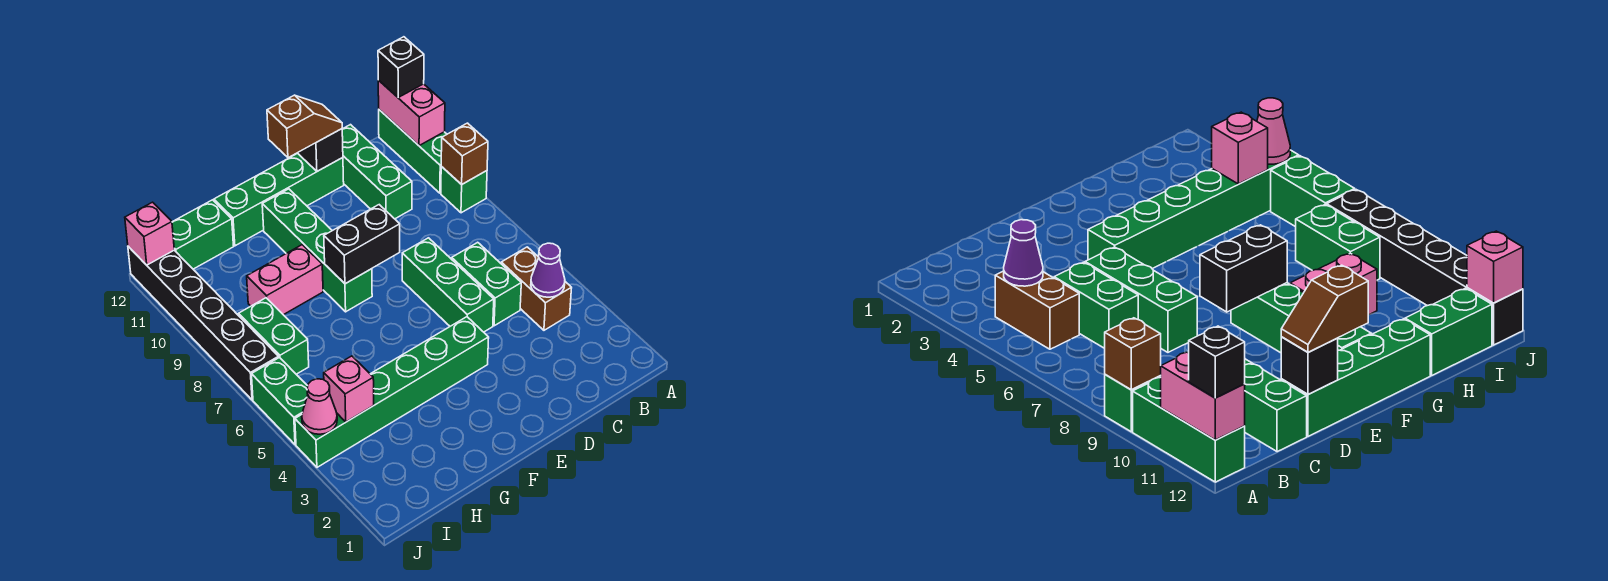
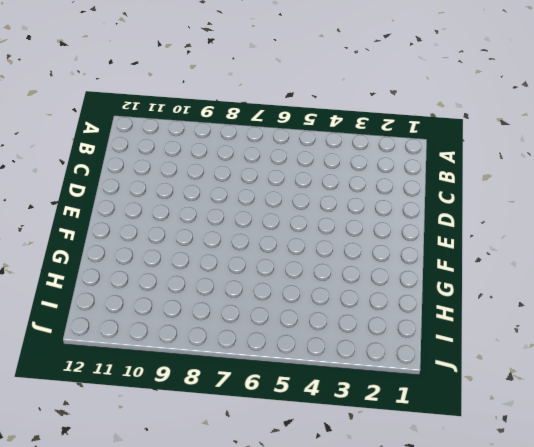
none -> green 1x1 brick [441,167,487,213]
none -> green 1x3 brick [379,110,447,193]
none -> brown 1x2 brick [501,247,571,330]

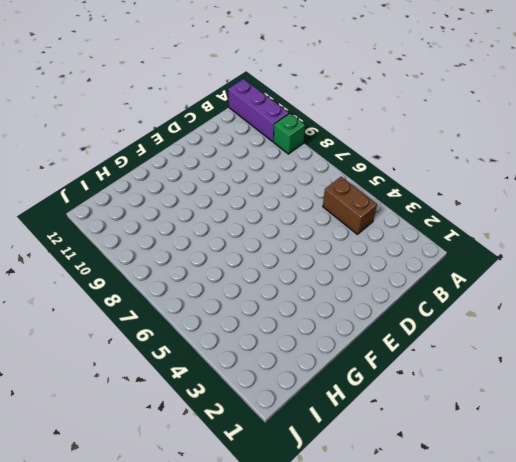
purple 1x3 brick [228,79,289,142] -> green 1x3 brick [379,110,447,193]
none -> green 1x2 brick [452,242,521,326]
none -> green 1x3 brick [342,125,412,219]
none -> green 1x3 brick [402,238,494,332]

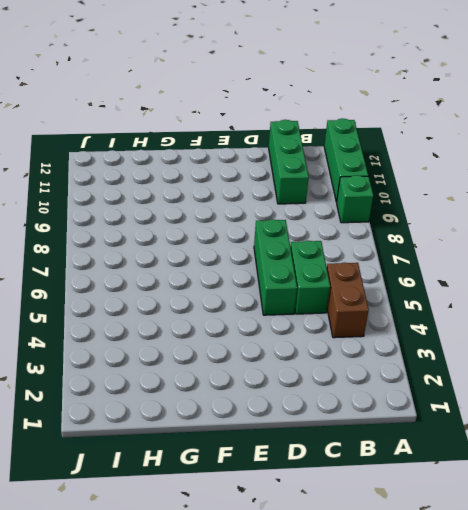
none -> green 1x4 brick [214,153,344,246]
none -> green 1x6 brick [295,317,489,467]
none -> green 1x4 brick [262,189,372,312]

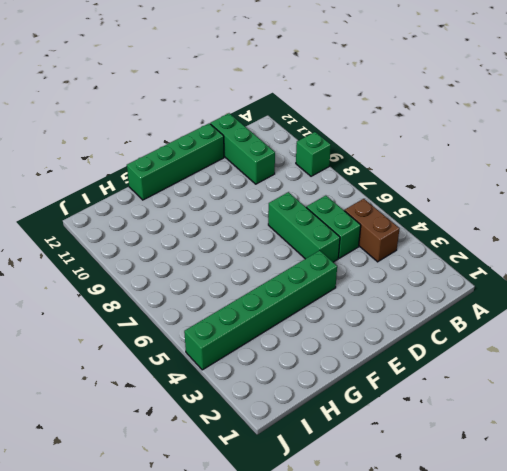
none -> green 1x3 brick [379,110,447,193]
none -> green 1x4 brick [262,189,372,312]
none -> pink 1x2 brick [247,245,323,315]

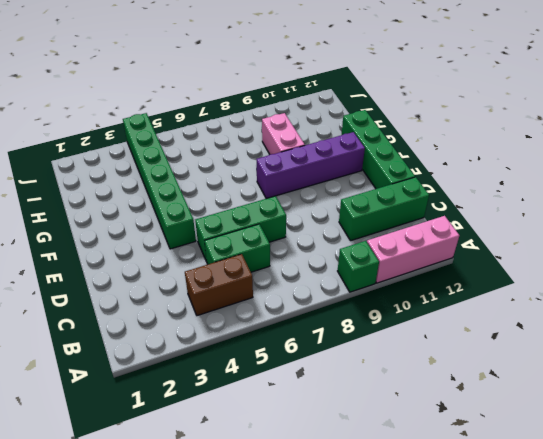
pink 1x3 brick [367,216,459,283] -> green 1x3 brick [379,110,447,193]
purple 1x4 brick [256,132,365,199] -> green 1x4 brick [262,189,372,312]
none -> green 1x2 brick [172,200,234,269]
none -> green 1x2 brick [239,298,309,374]
none -> green 1x2 brick [252,358,308,445]

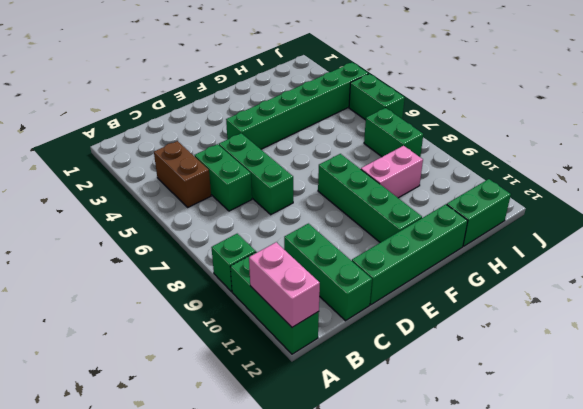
none -> black 1x6 brick [128,246,279,400]
none -> brown 1x1 brick [441,123,488,185]
none -> purple 1x1 cone [531,243,565,297]

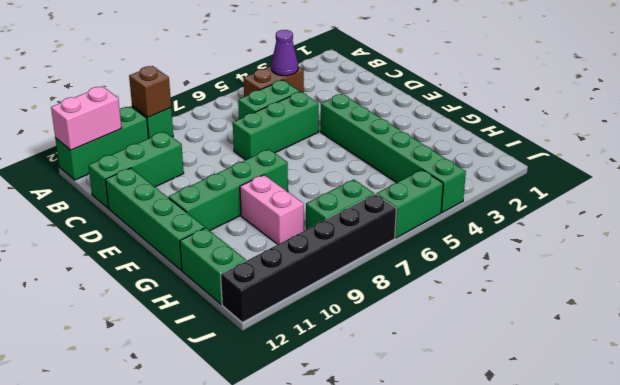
none -> black 1x1 brick [298,129,343,171]
none -> black 1x2 brick [324,205,400,284]
none -> pink 1x1 brick [324,356,374,422]

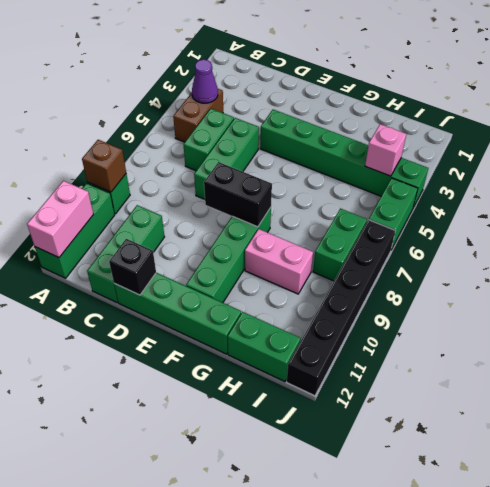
none -> pink 1x1 cone [302,379,337,434]
none -> pink 1x1 brick [125,202,174,265]
none -> black 1x1 brick [378,37,424,97]

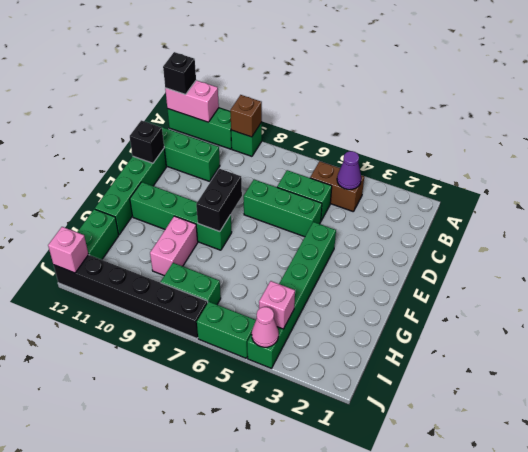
none -> brown 1x2 slope [267,95,342,158]

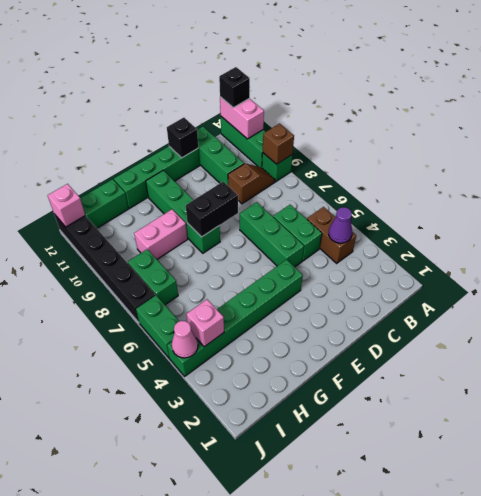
brown 1x2 slope [228,164,275,204] -> brown 1x2 slope moved to [267,95,342,158]

